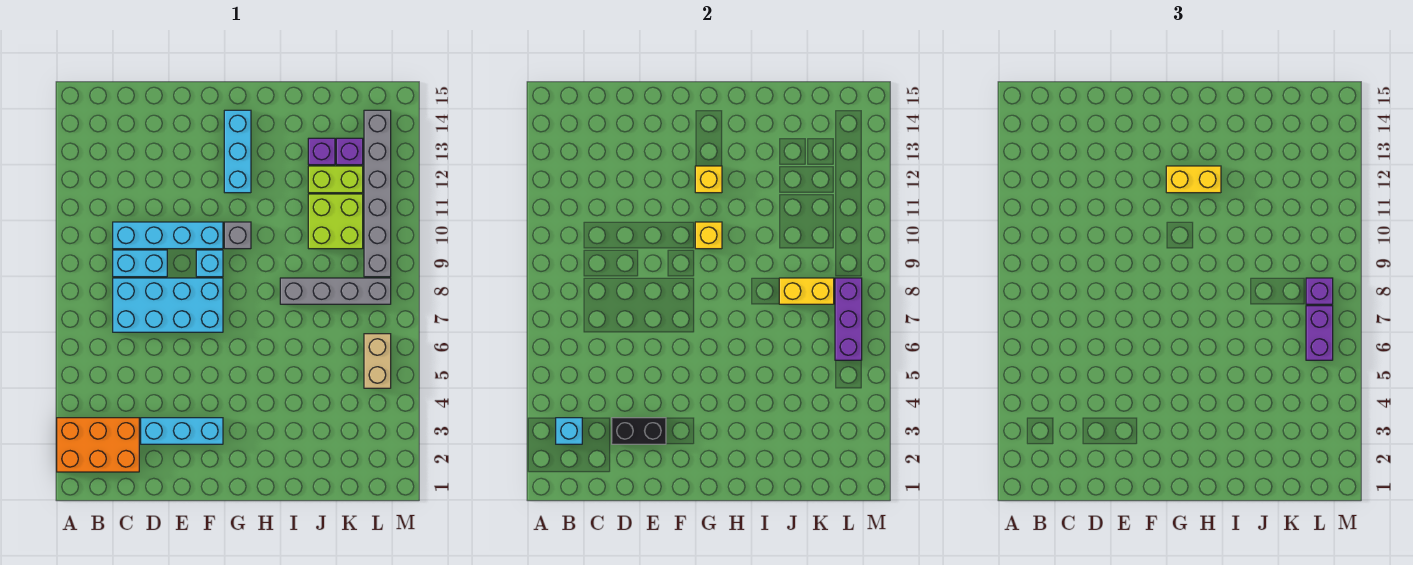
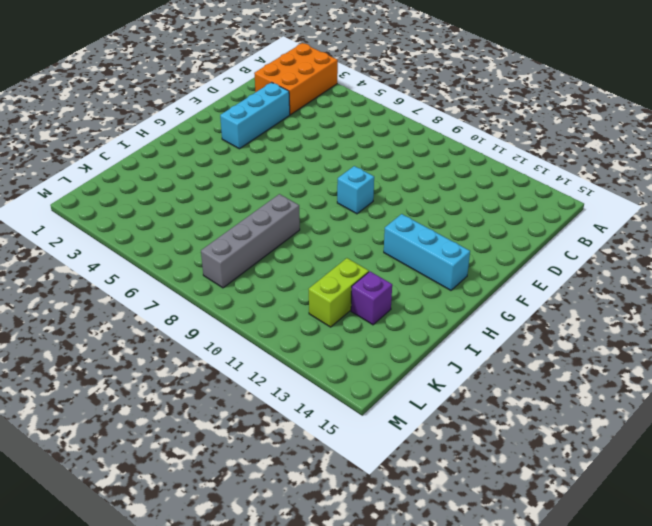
none -> cyan 2x4 brick [113,278,223,332]
none -> cyan 1x2 brick [113,250,167,277]
none -> cyan 1x4 brick [113,222,223,249]

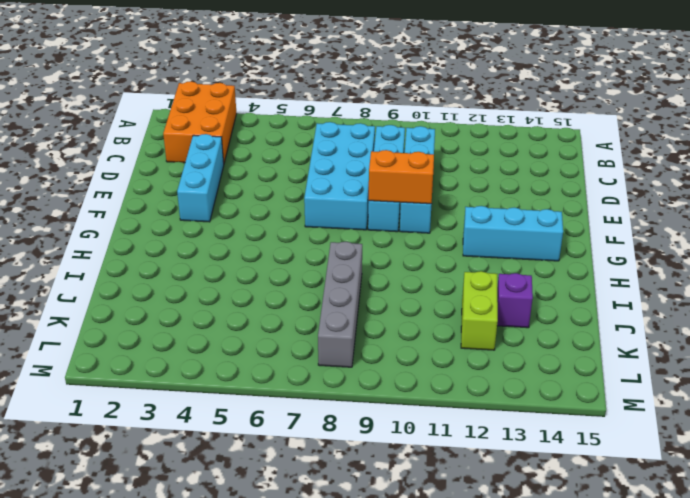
orange 1x2 brick [369,150,434,204] -> none
none -> grey 1x1 brick [224,222,251,249]
none -> lime 2x2 brick [308,194,363,249]
none -> purple 1x1 brick [336,138,363,165]

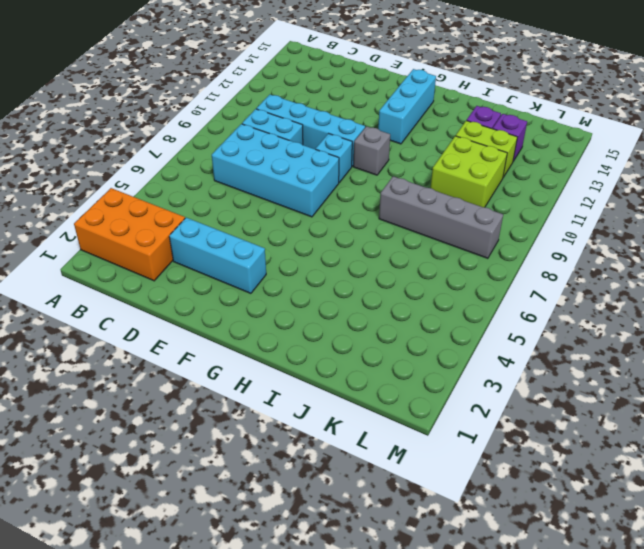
none -> tan 1x2 brick [364,334,391,388]
none -> grey 1x6 brick [364,110,391,277]
none -> cyan 1x1 brick [556,418,582,444]

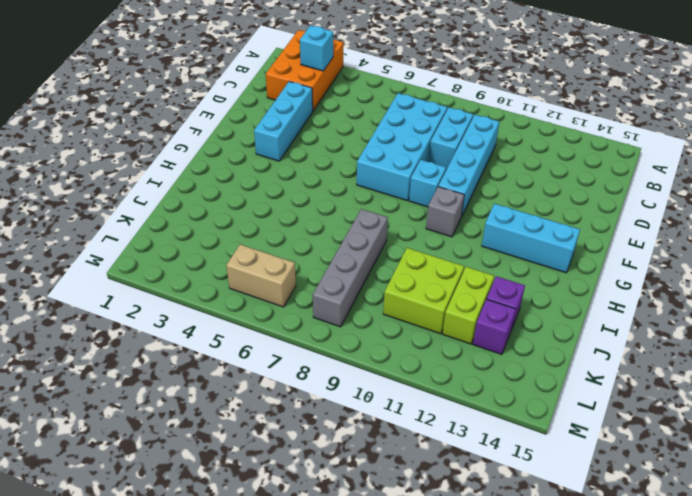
none -> grey 1x6 brick [364,110,391,277]
none -> black 1x2 brick [612,418,666,444]
none -> yellow 1x1 brick [695,222,722,249]

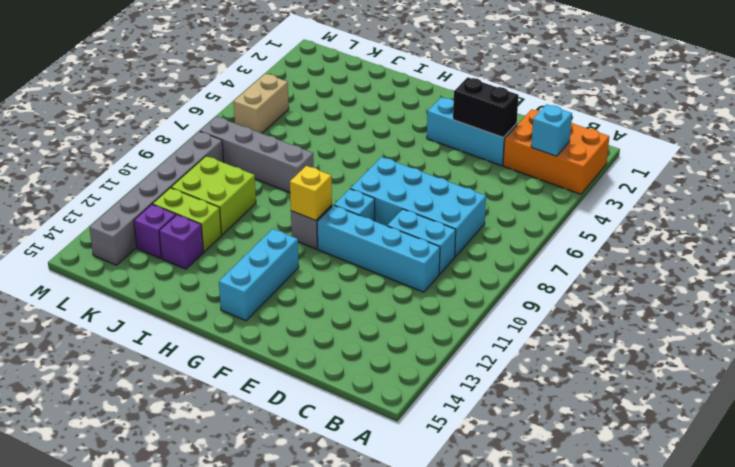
none -> yellow 1x1 brick [695,166,722,193]
none -> yellow 1x2 brick [779,278,834,304]
none -> purple 1x3 brick [835,278,862,360]

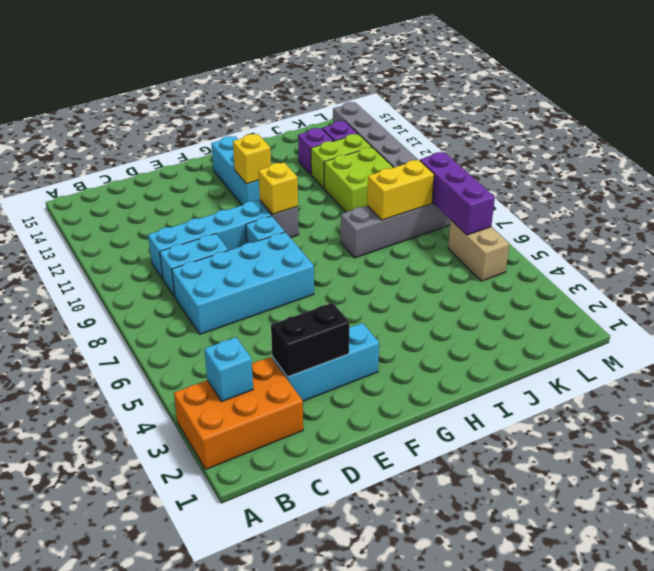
none -> yellow 1x2 brick [1166,166,1221,193]
none -> purple 1x2 brick [1306,306,1333,360]
none -> purple 1x1 brick [1306,278,1333,304]

